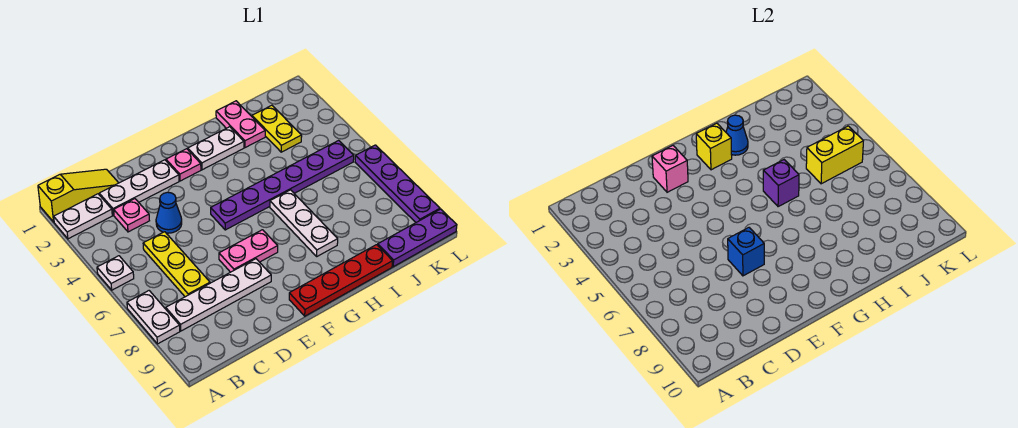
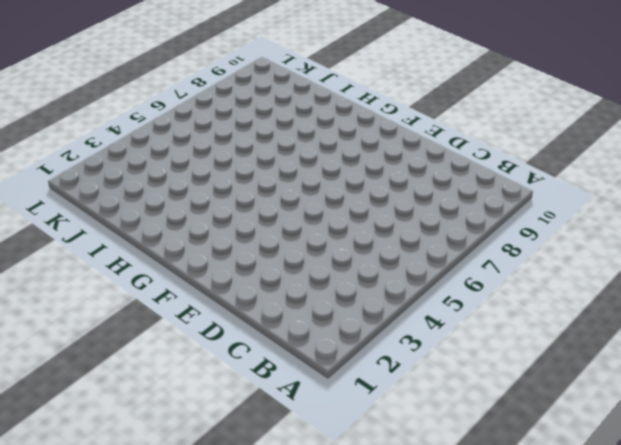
none -> yellow 1x3 slope [38,169,118,222]
none -> white 1x2 plate [54,194,112,239]
none -> white 1x1 plate [97,256,134,290]

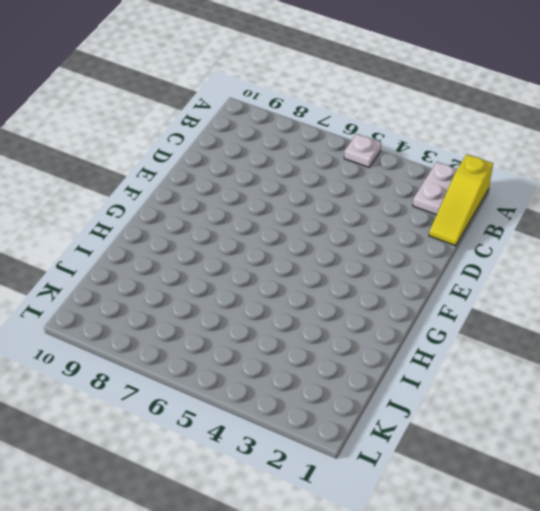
none -> white 1x2 plate [127,291,180,344]
none -> white 1x4 plate [166,259,271,331]
none -> white 1x3 plate [99,160,179,215]

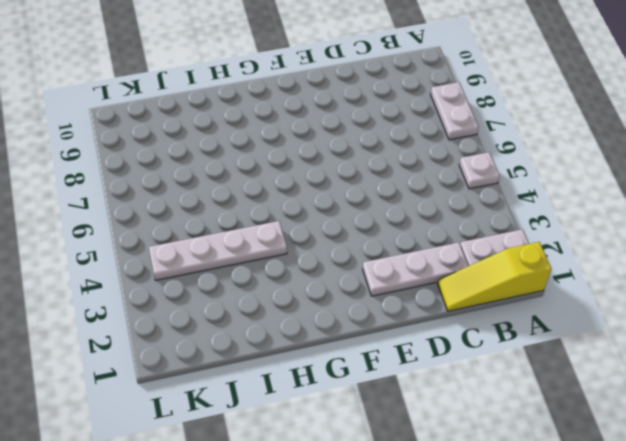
white 1x4 plate [149,221,287,280] -> white 1x4 plate moved to [166,259,271,331]
none -> pink 1x1 plate [114,199,149,232]
none -> yellow 1x3 plate [143,232,210,297]
none -> blue 1x1 cone [156,192,182,233]

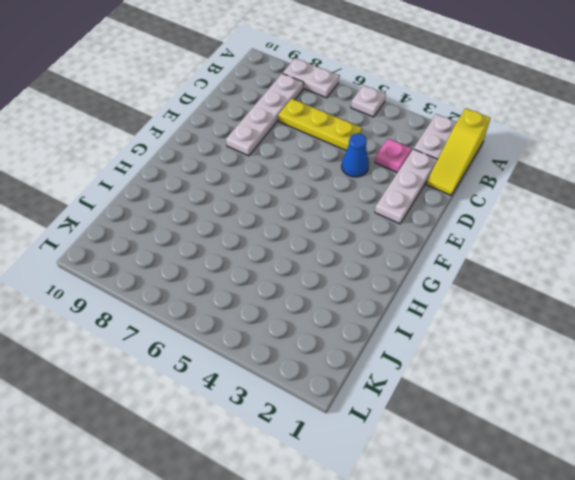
none -> pink 1x2 plate [219,230,278,272]
none -> pink 1x1 plate [166,149,201,181]
none -> purple 1x6 plate [211,140,354,230]

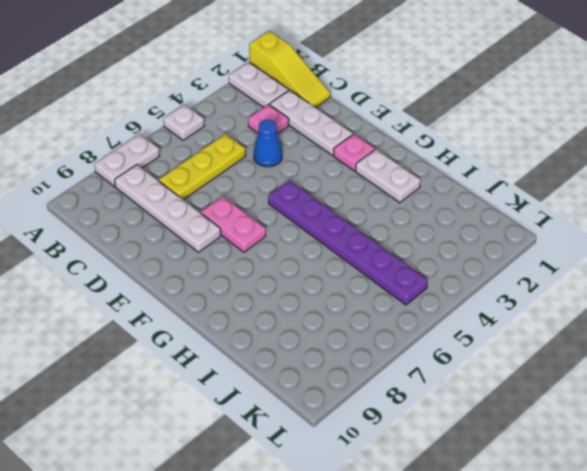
none -> red 1x4 plate [289,245,393,316]
none -> white 1x3 plate [270,190,338,256]
none -> pink 1x2 plate [216,101,265,148]

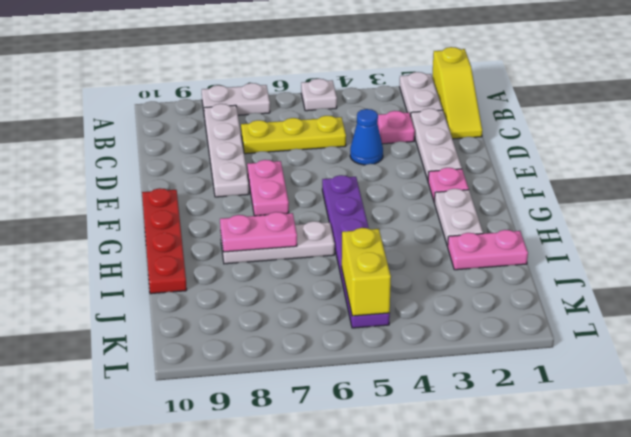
pink 1x2 plate [220,212,297,252] -> none
none -> yellow 1x2 plate [252,105,302,152]
none -> purple 1x3 plate [378,209,457,267]
none -> purple 1x4 plate [355,145,440,222]

